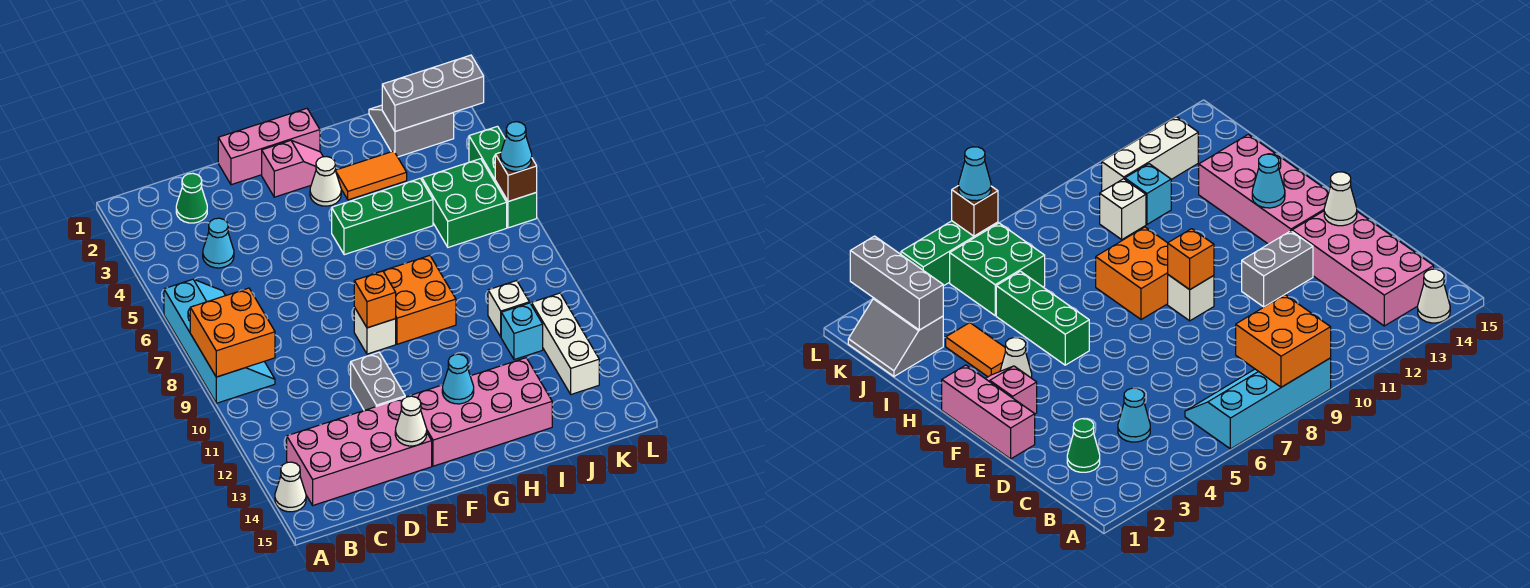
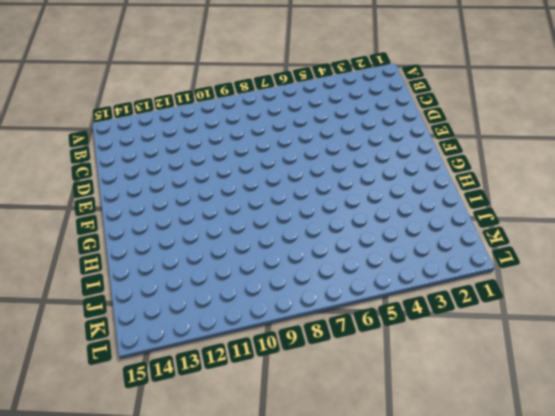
none -> cyan 2x4 slope [164,279,275,403]
none -> white 1x1 cone [275,462,306,512]
none -> pink 2x4 brick [287,397,432,505]

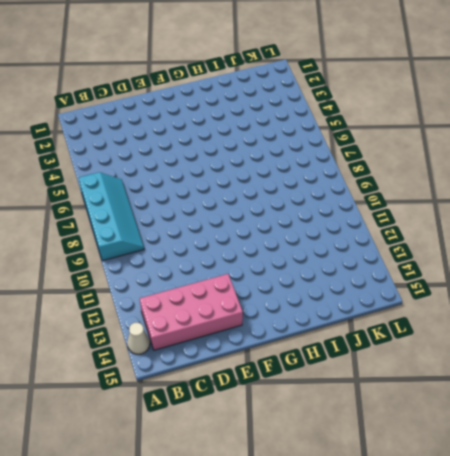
none -> green 1x1 cone [176,173,207,223]
none -> cyan 1x1 cone [203,218,234,268]
none -> pink 1x3 brick [218,109,320,185]

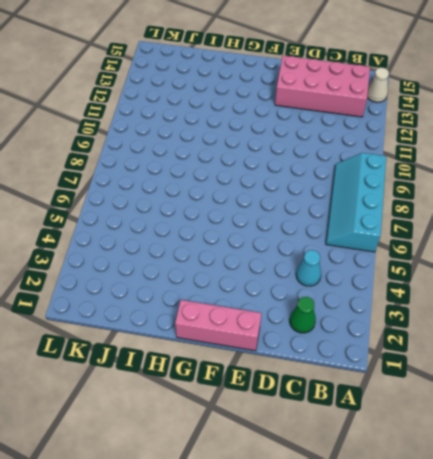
none -> grey 1x2 brick [351,352,405,410]
none -> pink 1x2 slope [262,140,323,197]
none -> white 1x1 brick [354,307,396,354]

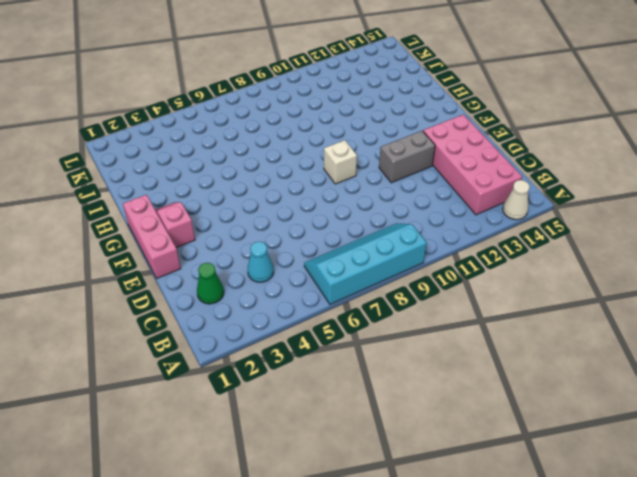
none -> pink 2x4 brick [408,358,552,466]
none -> white 1x1 cone [310,157,341,206]
none -> green 1x3 brick [332,178,433,255]

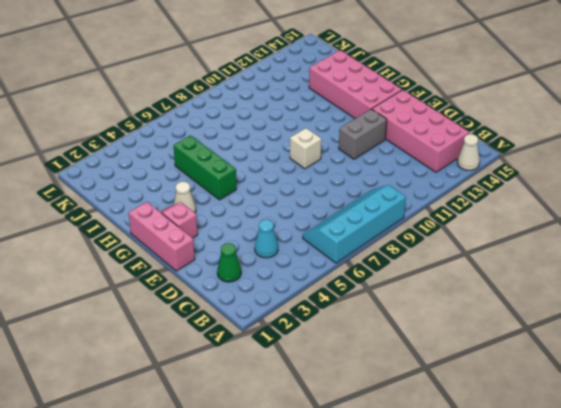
none -> orange 2x2 brick [374,256,456,344]
none -> orange 1x2 tile [335,151,407,200]
none -> grey 2x2 slope [369,105,454,157]

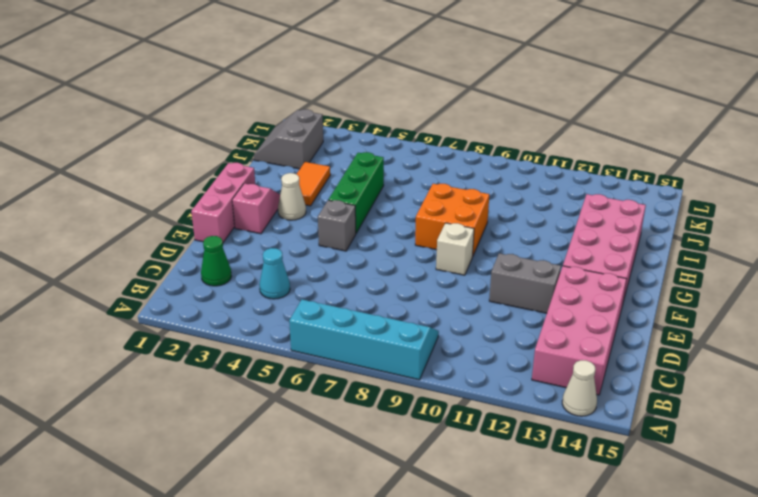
grey 1x1 brick [318,200,356,251] -> none
none -> green 2x2 brick [422,159,507,247]
none -> white 1x1 brick [488,281,529,337]
none -> cyan 1x1 brick [501,303,543,360]

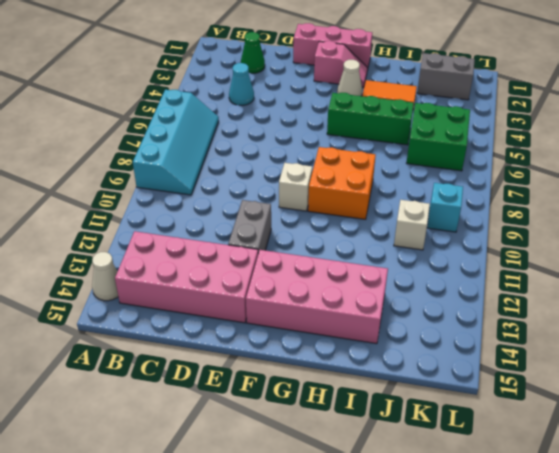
cyan 1x1 brick [427,183,463,232] -> cyan 1x1 brick moved to [501,303,543,360]
none -> white 1x3 brick [532,293,599,394]
none -> green 1x3 brick [469,126,537,228]
none -> orange 2x2 brick [190,288,275,377]

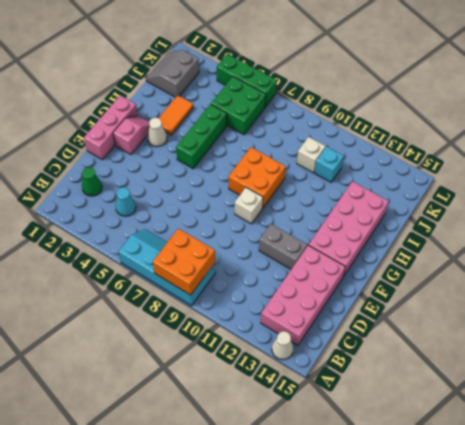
none -> white 1x3 brick [532,293,599,394]
none -> white 1x1 cone [395,396,427,446]
none -> orange 1x1 brick [354,271,396,328]

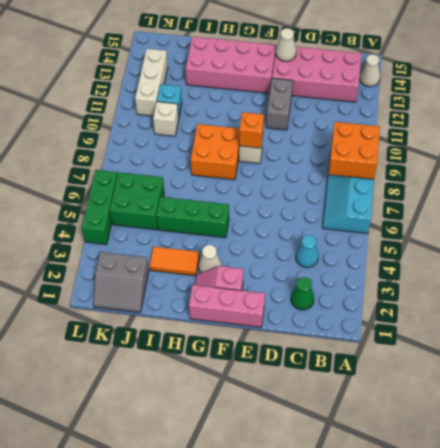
none -> cyan 1x1 cone [442,354,474,404]
none -> grey 1x3 brick [382,55,484,131]
none -> brown 1x1 brick [495,152,537,202]

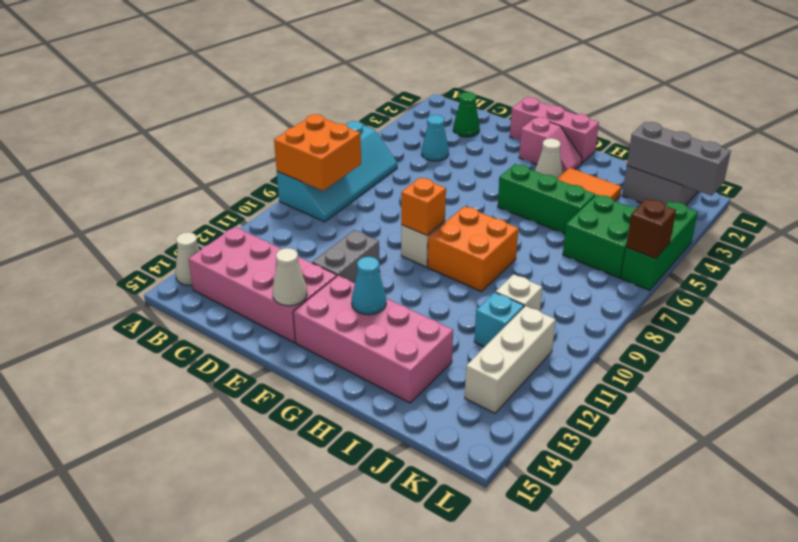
none -> cyan 1x1 cone [501,122,532,171]

